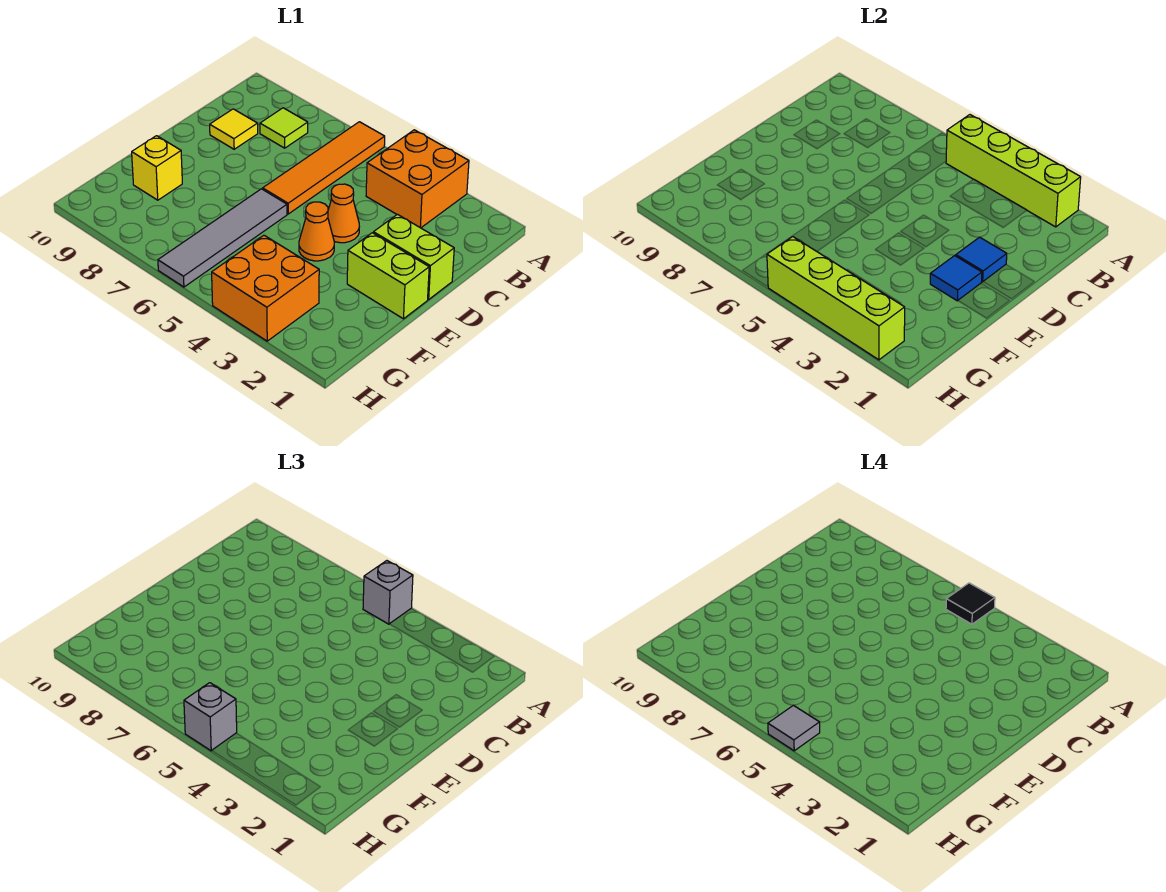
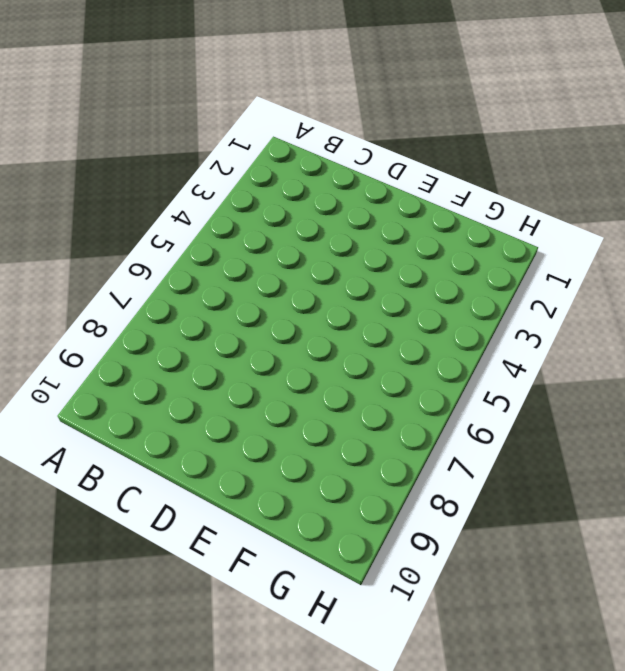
none -> orange 2x2 brick [366,130,469,228]
none -> orange 1x4 tile [263,122,385,214]
none -> lime 1x1 tile [260,108,308,148]

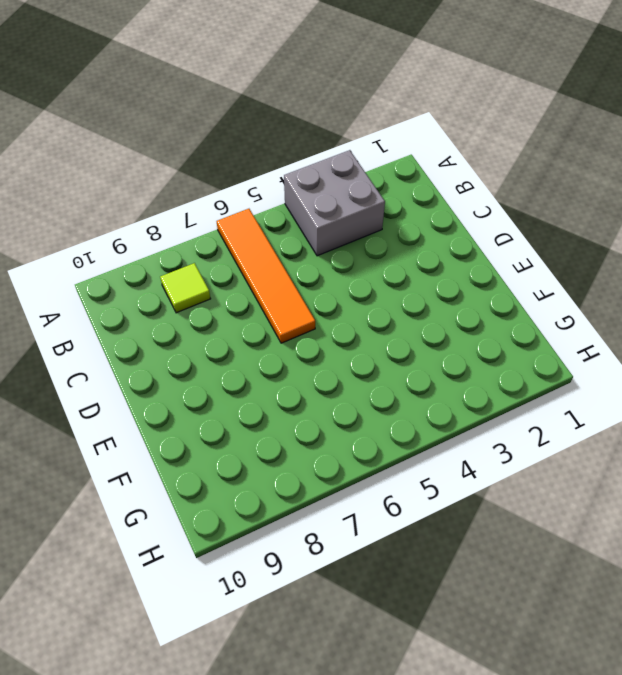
grey 2x2 brick [284,150,385,256] -> orange 2x2 brick [366,130,469,228]
none -> yellow 1x1 tile [210,109,258,149]
none -> lime 1x2 brick [373,215,454,299]
none -> orange 1x1 cone [328,184,359,243]

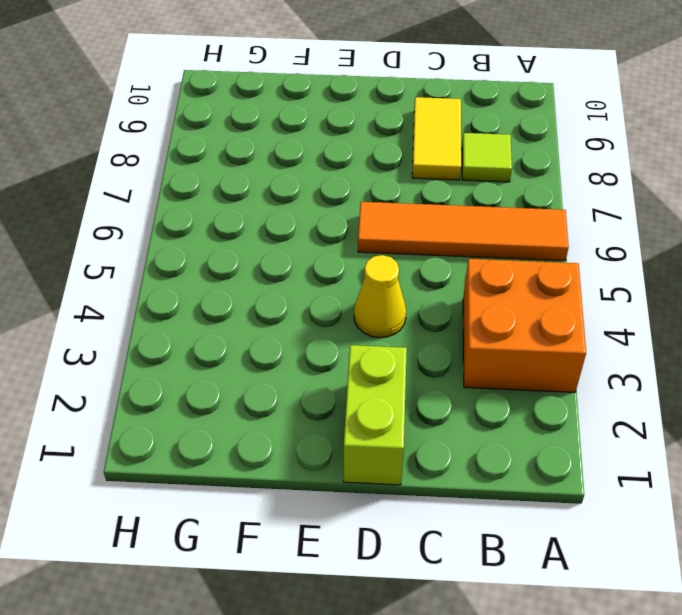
yellow 1x2 tile [412,97,461,180] -> yellow 1x1 tile [210,109,258,149]
yellow 1x1 cone [354,255,406,338] -> orange 1x1 cone [328,184,359,243]
none -> lime 1x2 brick [347,233,429,319]
none -> orange 1x1 cone [299,202,334,261]
none -> grey 1x4 tile [158,189,287,287]

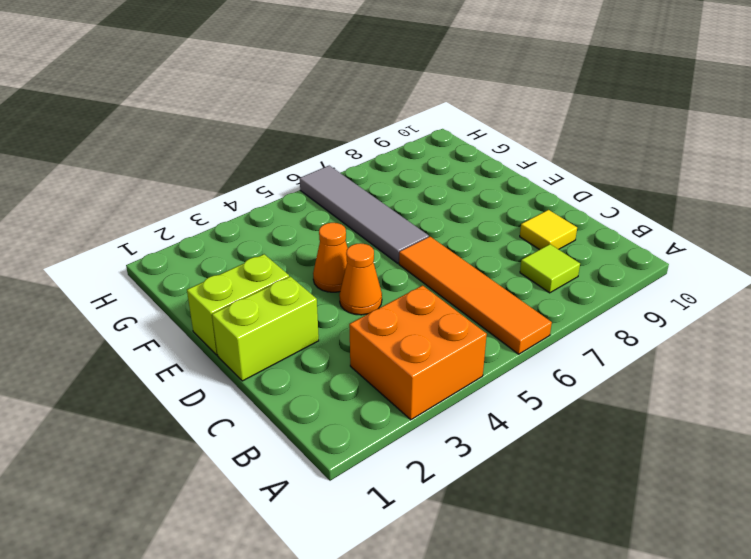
none -> yellow 1x1 brick [132,136,182,200]
none -> orange 2x2 brick [212,235,319,341]
none -> lime 1x4 brick [946,115,1081,227]

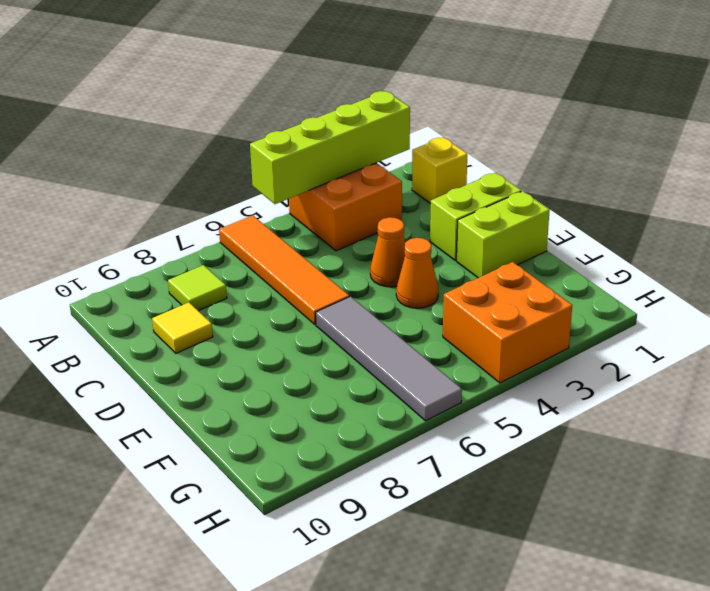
yellow 1x1 brick [412,137,467,204] -> yellow 1x1 brick moved to [132,136,182,200]
none -> blue 1x1 tile [956,237,1007,282]
none -> blue 1x1 tile [930,256,982,301]
none -> lime 1x4 brick [767,237,905,360]

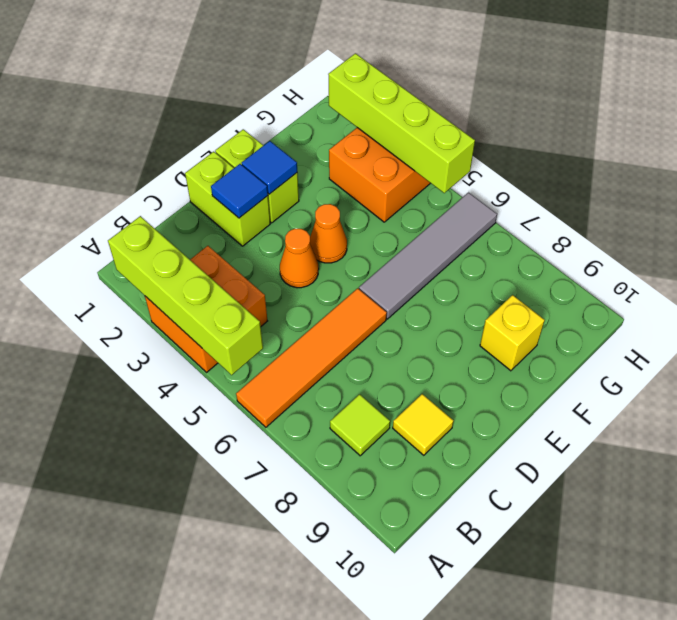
none -> grey 1x1 brick [363,561,413,624]
none -> grey 1x1 brick [184,683,237,751]
none -> black 1x1 tile [946,583,995,624]

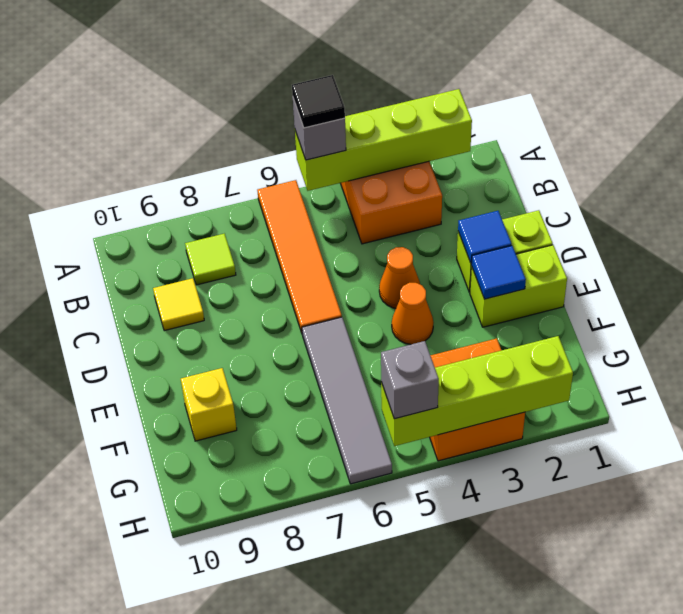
none -> grey 1x1 tile [768,705,820,751]

